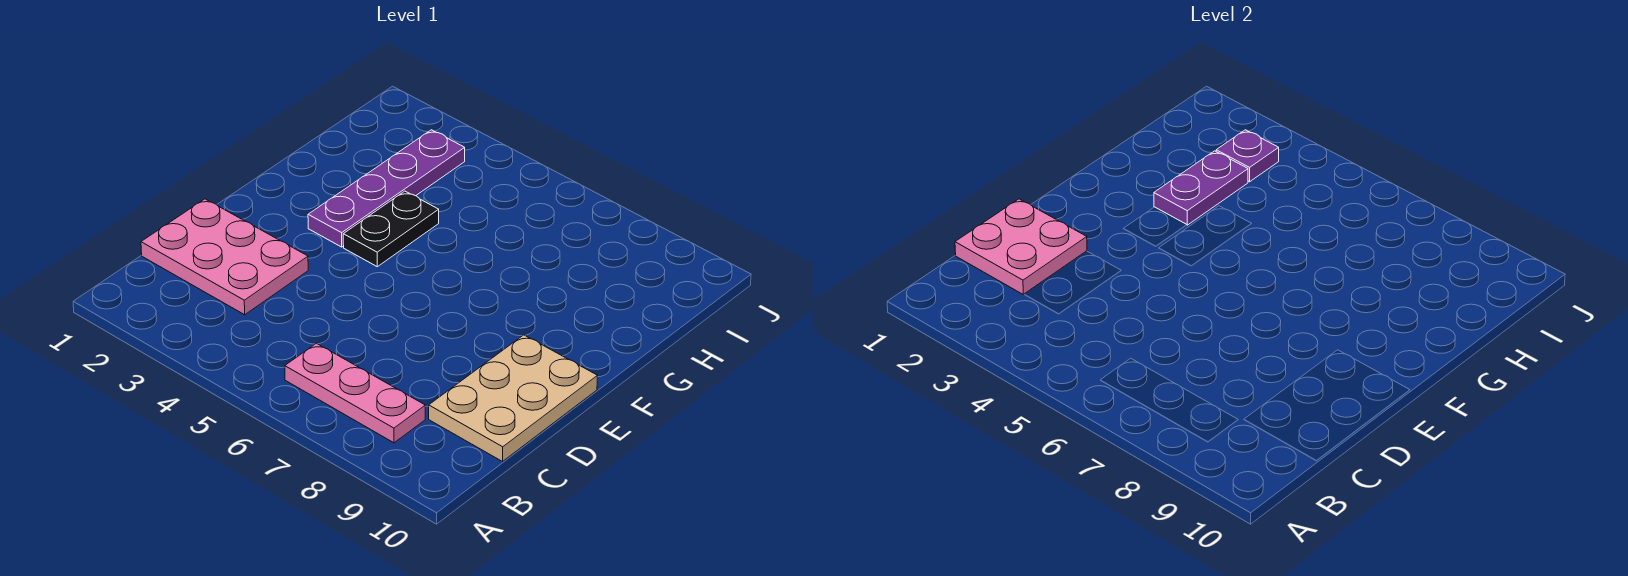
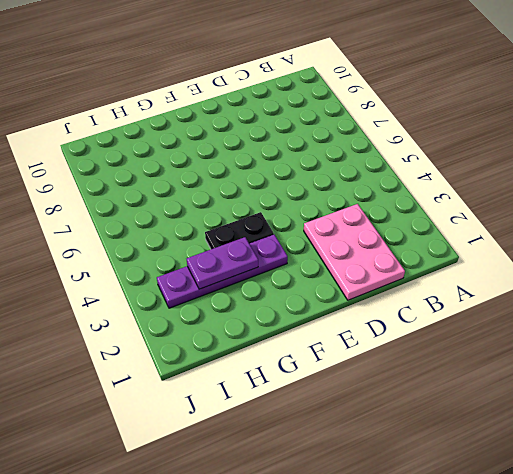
none -> pink 1x3 plate [285,343,425,443]
none -> tan 2x3 plate [429,335,597,461]

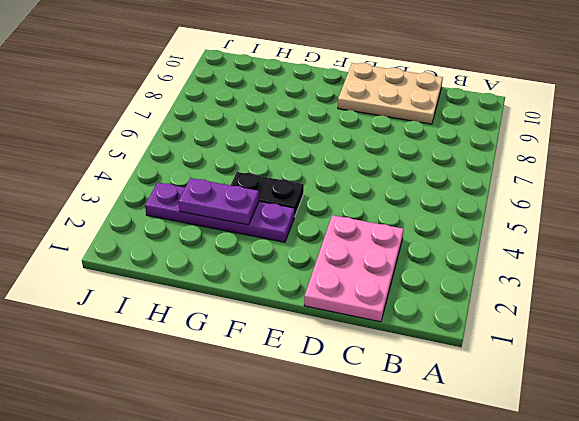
none -> pink 1x3 plate [285,343,425,443]
none -> pink 2x2 plate [955,199,1087,295]

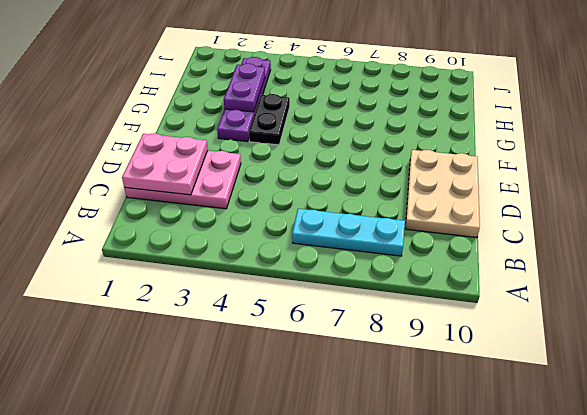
cyan 1x3 plate [292,209,405,256] -> pink 1x3 plate [285,343,425,443]
none -> purple 1x1 plate [1216,130,1279,182]

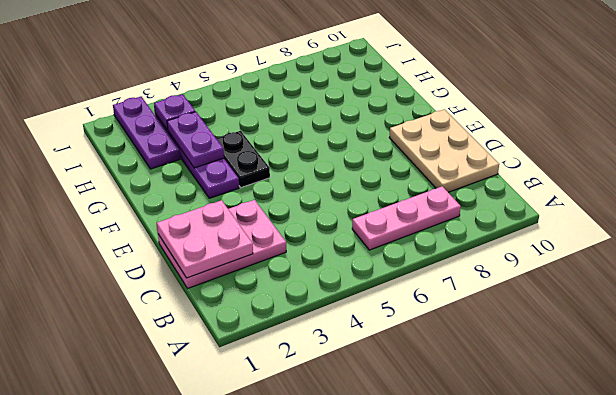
purple 1x3 plate [113,97,180,169] -> none

